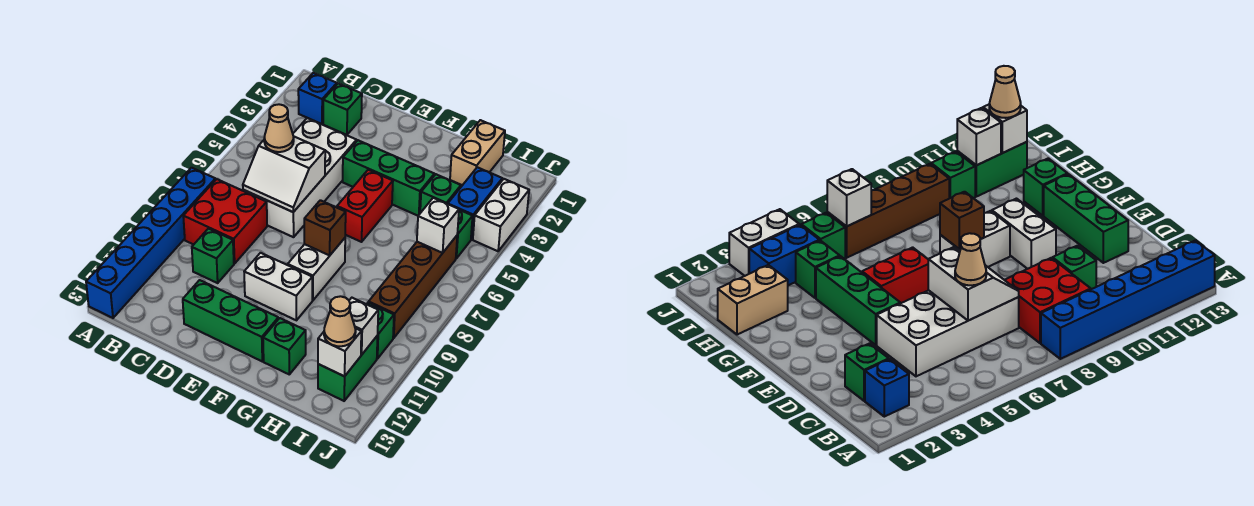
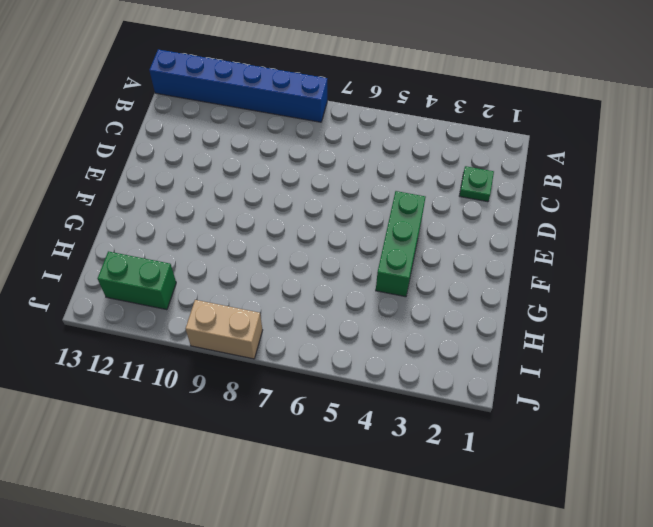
green 1x1 plate [459,166,494,202] -> green 1x1 brick [323,83,362,135]
tan 1x2 brick [186,300,263,359] -> tan 1x2 brick moved to [450,120,505,185]
none -> blue 1x1 brick [298,73,337,124]
none -> red 2x2 brick [183,179,267,264]
none -> white 2x4 brick [243,118,357,237]

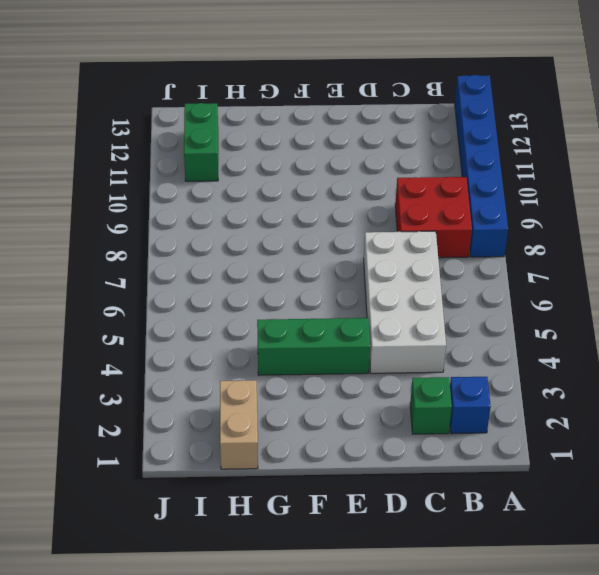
none -> green 1x1 brick [192,229,234,283]
none -> green 1x3 brick [183,280,278,361]
none -> white 1x2 brick [244,253,312,320]

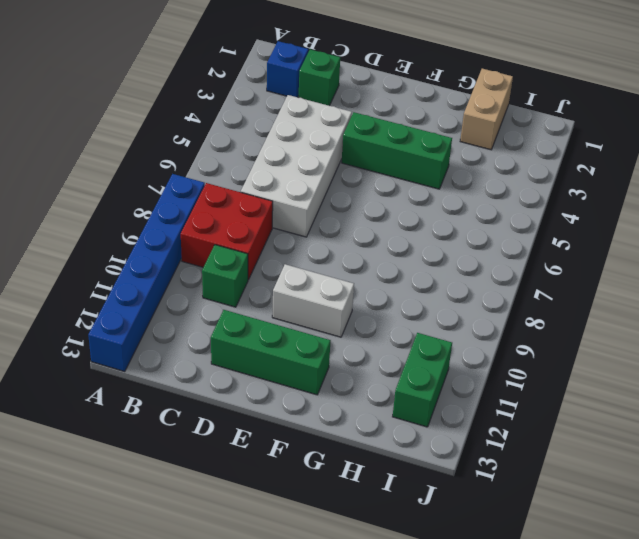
none -> red 1x2 brick [337,170,393,242]
none -> white 1x2 brick [288,238,345,300]
none -> green 1x1 brick [263,318,306,374]

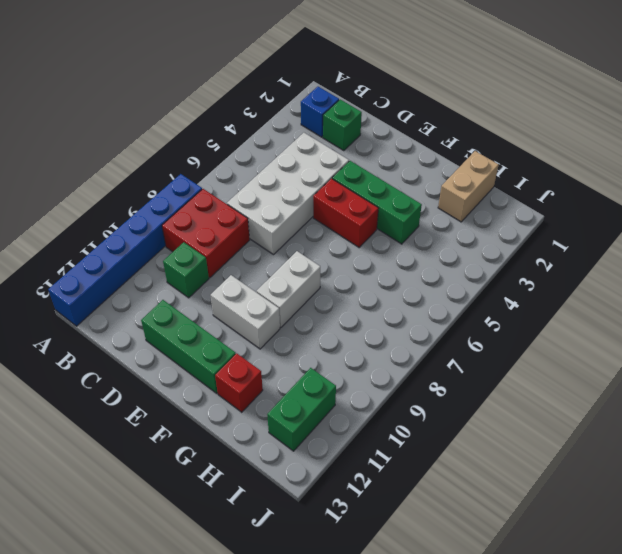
red 1x2 brick [313,179,379,247] -> red 1x2 brick turned to [337,170,393,242]
red 1x1 brick [215,353,263,412] -> green 1x1 brick [263,318,306,374]
none -> green 1x1 brick [420,174,461,213]
none -> blue 1x2 brick [448,167,502,239]
none -> green 1x1 brick [456,210,473,258]

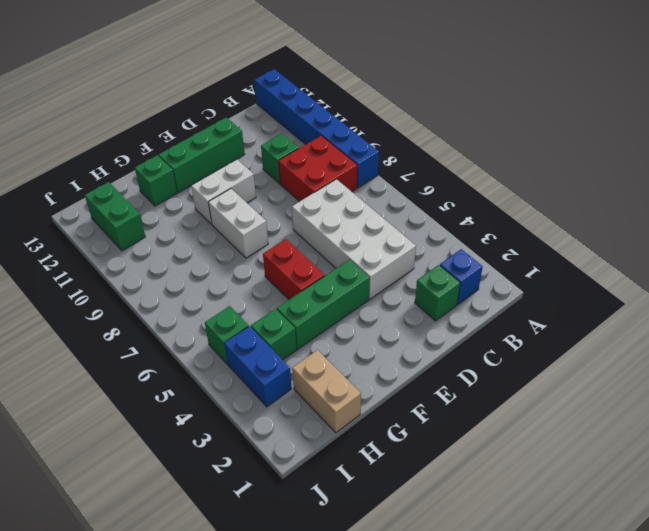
none -> brown 1x4 brick [369,236,457,338]
none -> green 1x1 brick [367,303,394,359]
none -> white 1x2 brick [473,179,529,251]

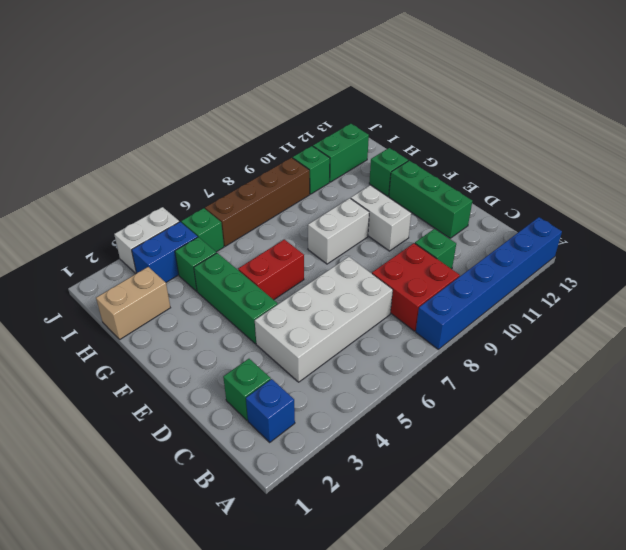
none -> white 2x2 slope [243,137,325,212]
none -> brown 1x1 brick [304,200,346,256]
none -> white 1x1 brick [417,198,459,253]

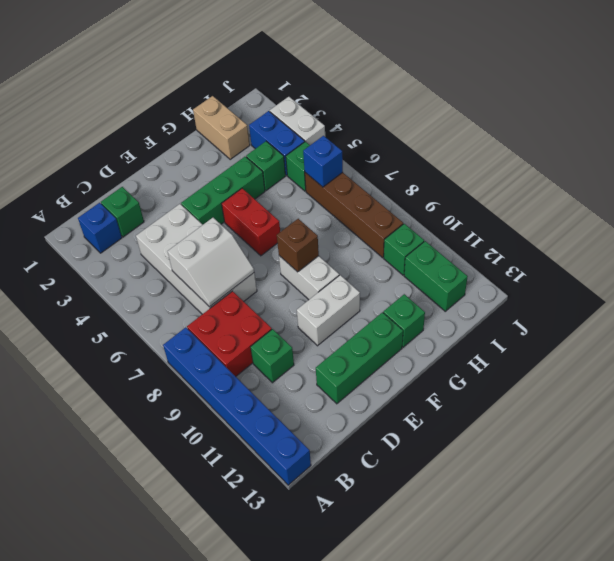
blue 1x1 brick [303,136,343,187] -> white 1x1 brick [417,198,459,253]
none -> white 1x1 brick [349,298,378,355]
none -> white 1x1 brick [318,328,361,376]
none -> tan 1x1 cone [264,104,294,152]

